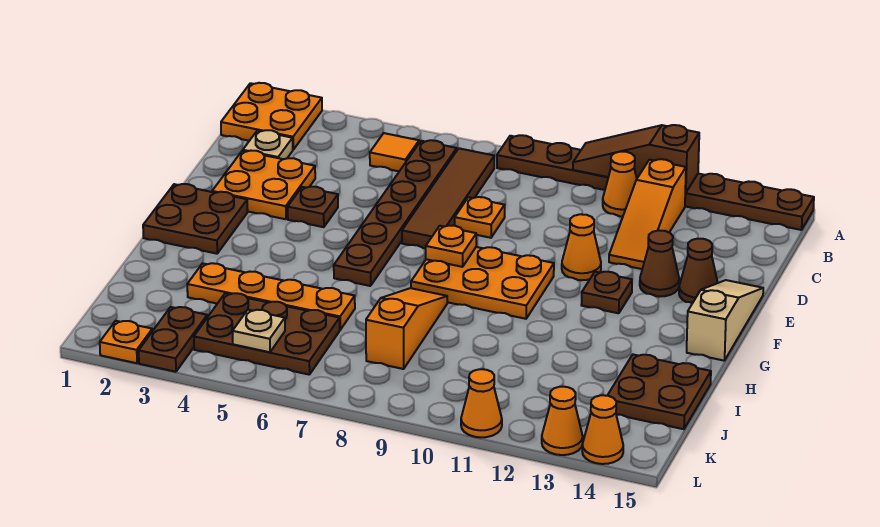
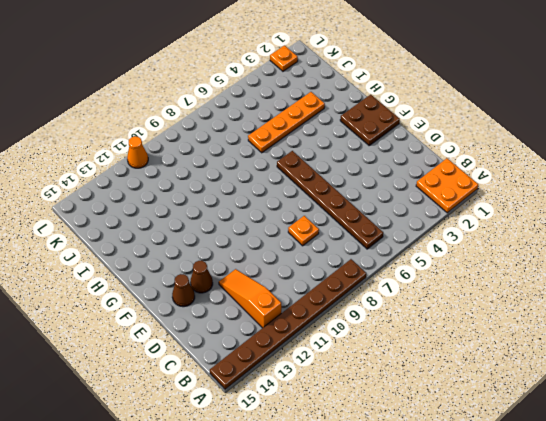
none -> orange 1x1 tile [370,133,419,171]
none -> brown 1x4 tile [402,148,494,248]
none -> orange 1x1 cone [603,152,637,216]
none -> tan 1x1 plate [243,130,293,159]

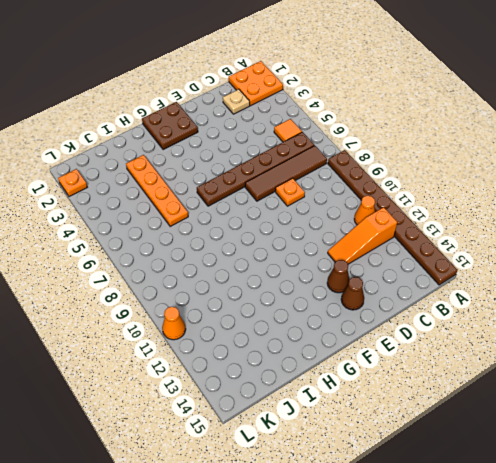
none -> orange 2x2 plate [212,151,315,219]
none -> brown 1x1 plate [288,187,338,227]
none -> orange 1x1 cone [562,214,601,280]
none -> tan 1x3 slope [687,280,763,361]

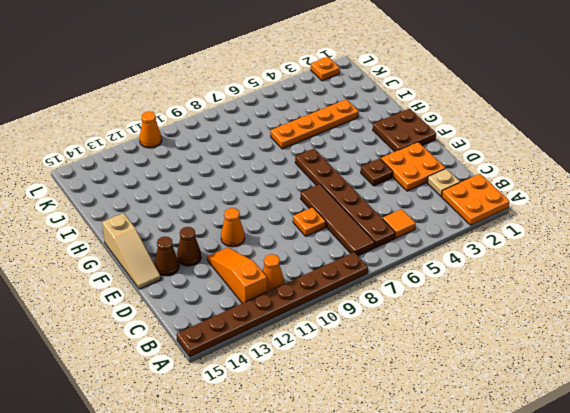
none -> orange 2x3 plate [411,247,554,319]
none -> brown 1x1 plate [581,272,632,313]
none -> orange 1x3 slope [366,288,447,369]
none -> brown 2x2 plate [607,355,711,429]

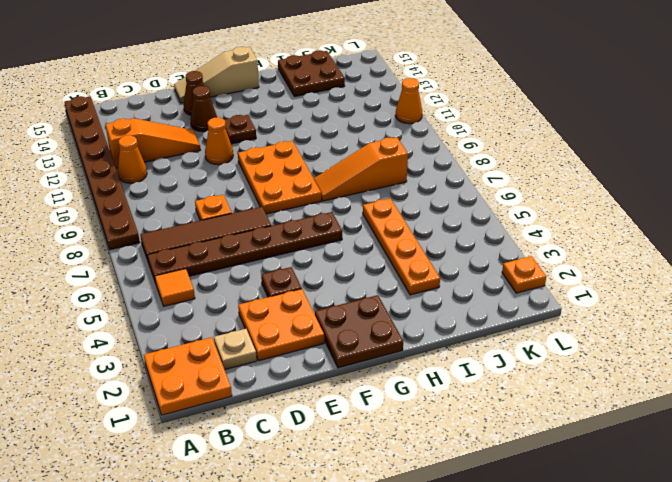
none -> brown 2x3 plate [194,293,340,375]
none -> brown 1x2 plate [139,307,207,372]
none -> orange 1x1 cone [542,387,583,455]
none -> orange 1x1 cone [582,395,623,464]

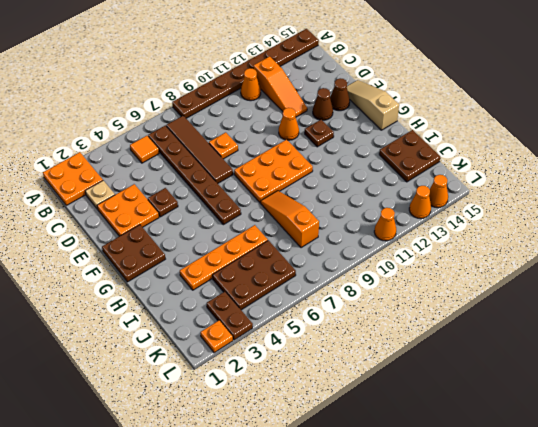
none -> brown 1x3 slope [573,125,699,193]
none -> orange 1x1 plate [426,226,476,267]
none -> tan 1x1 plate [233,310,285,352]

